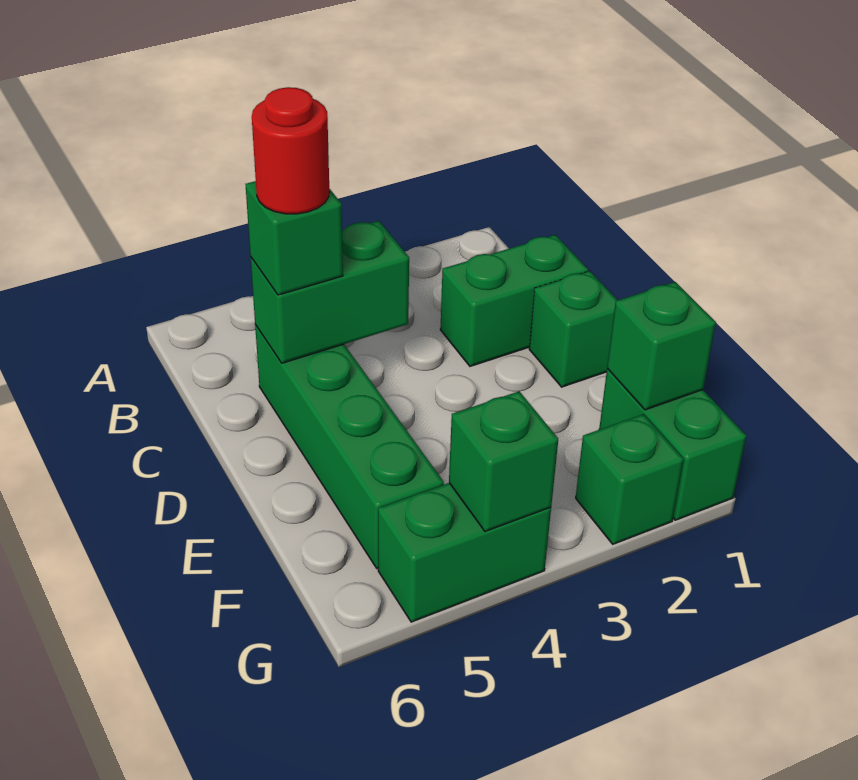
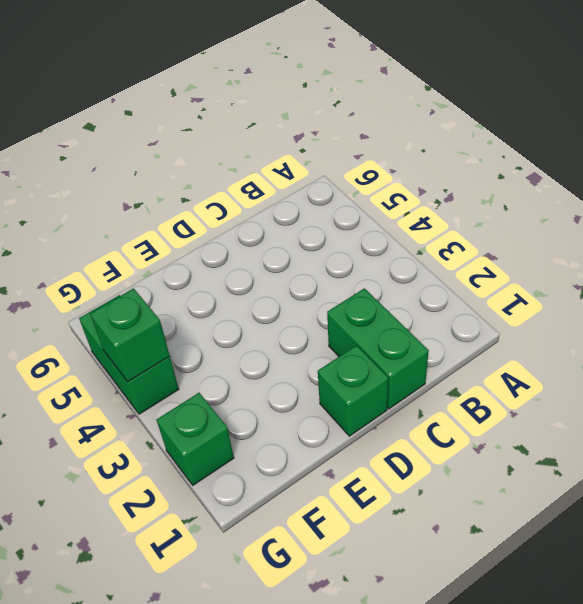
none -> green 1x4 brick [255,325,444,568]
none -> green 1x2 brick [599,369,746,520]

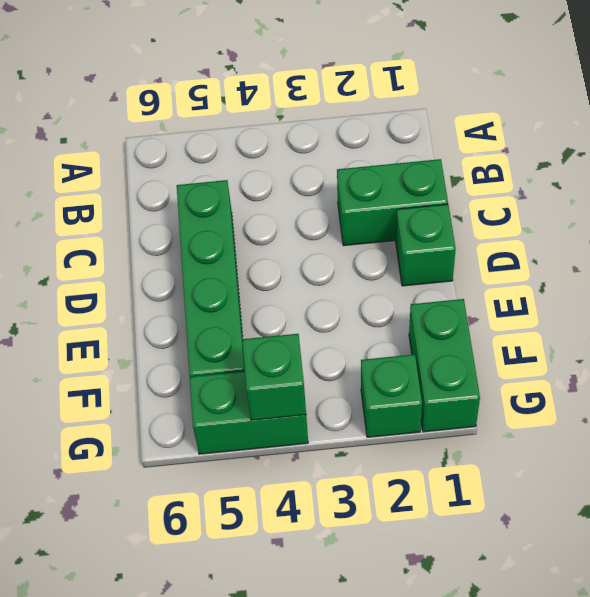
none -> green 1x2 brick [251,221,409,363]
none -> green 1x1 brick [607,282,716,410]

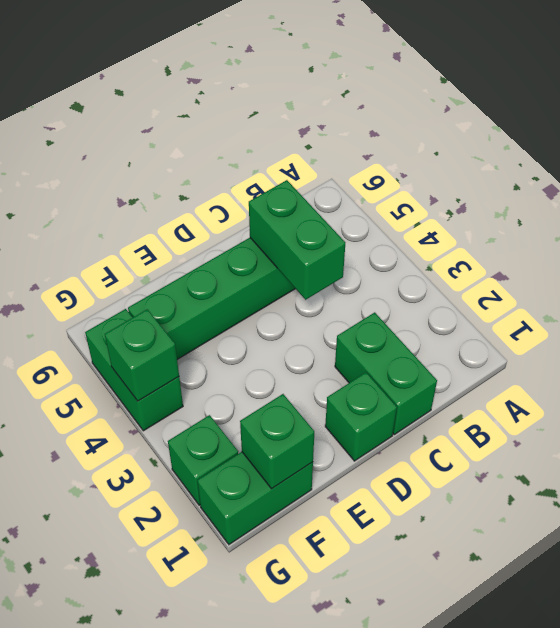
none -> green 1x1 brick [245,181,343,295]
none -> red 1x1 round brick [252,87,329,214]

